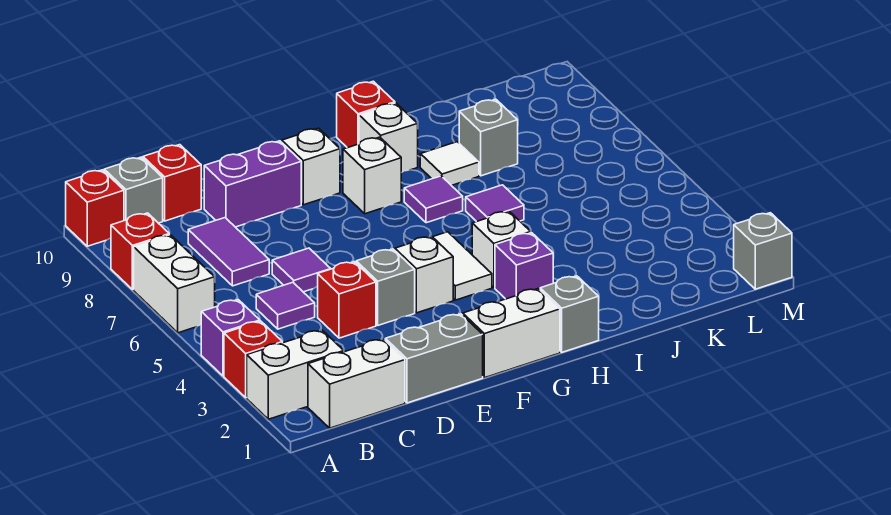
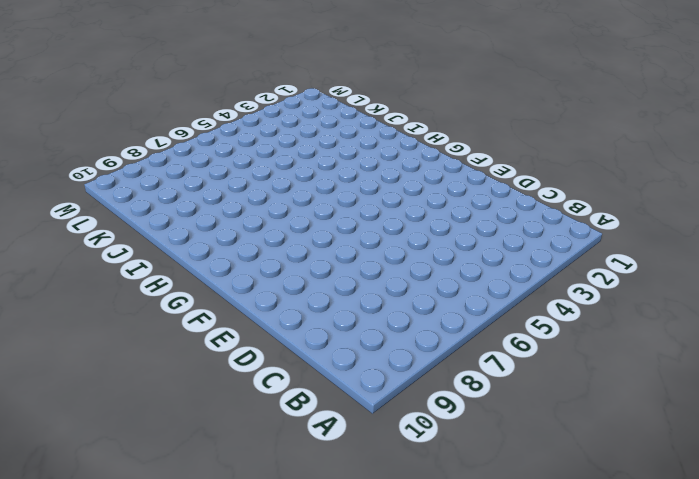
none -> white 1x2 brick [247,330,344,419]
none -> red 1x1 brick [224,321,282,398]
none -> purple 1x1 brick [201,300,260,376]
none -> white 1x2 brick [134,235,215,333]

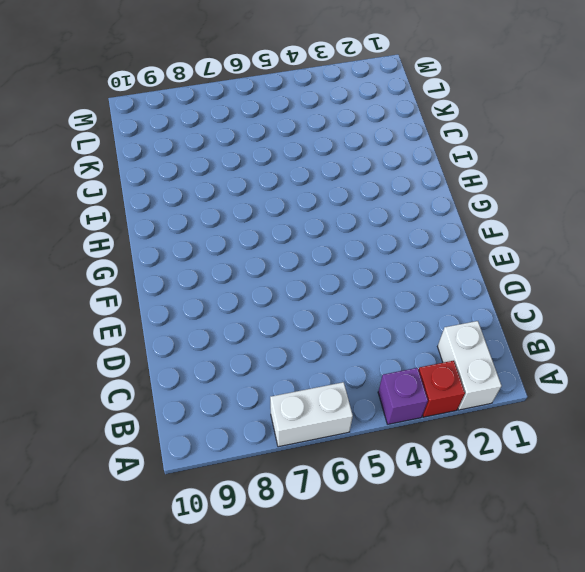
none -> red 1x1 brick [111,213,169,290]
none -> red 1x1 brick [66,170,124,246]
none -> white 1x2 brick [308,339,405,428]
none -> grey 1x1 brick [104,157,163,223]

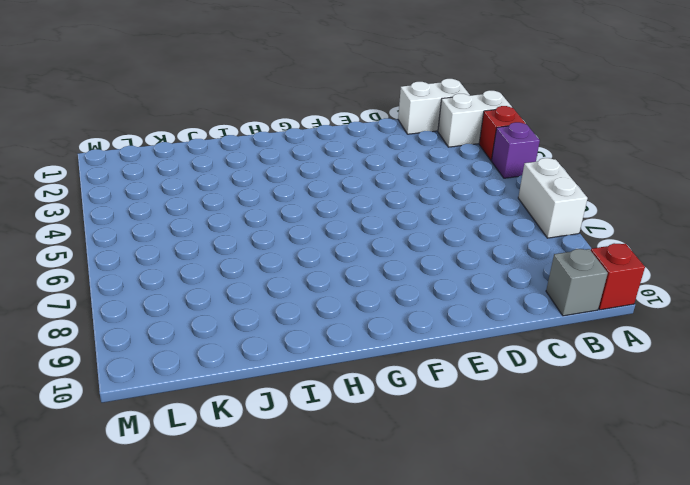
none -> red 1x1 brick [111,213,169,290]
none -> purple 1x1 tile [256,282,315,329]
none -> purple 1x2 tile [188,218,269,286]
none -> red 1x1 brick [143,145,201,221]

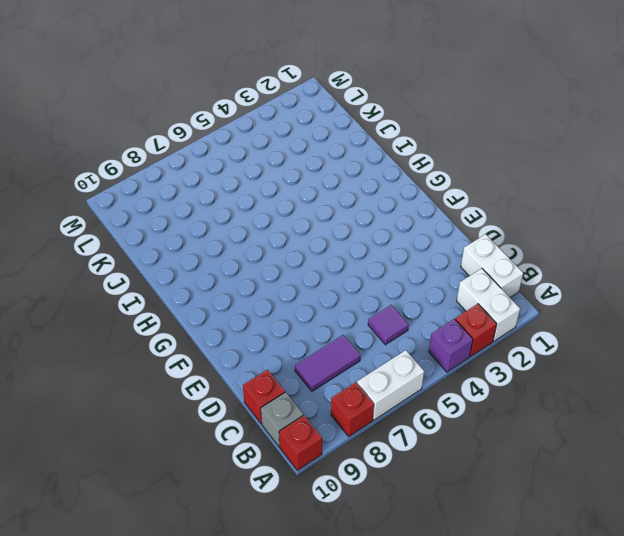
none -> grey 1x2 brick [385,314,483,403]
none -> red 1x1 brick [318,262,376,338]
none -> purple 1x1 tile [272,248,330,292]
none -> purple 1x2 brick [204,141,301,227]

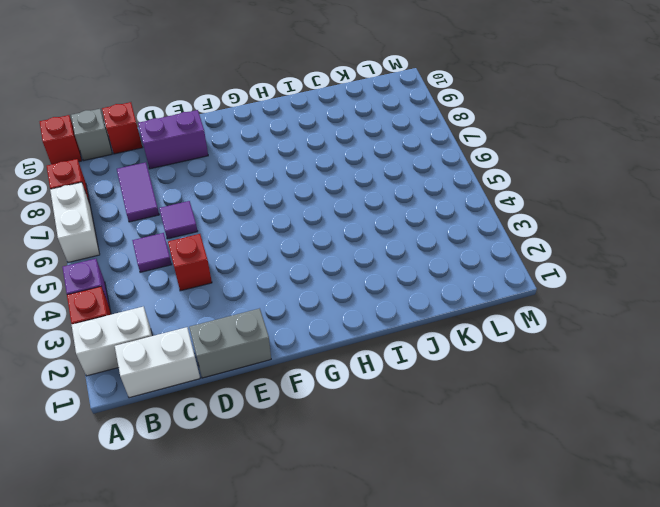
none -> grey 1x1 brick [356,249,415,325]
none -> white 1x2 brick [463,289,560,378]
none -> white 1x1 brick [395,236,453,313]
none -> white 1x1 brick [282,128,340,205]

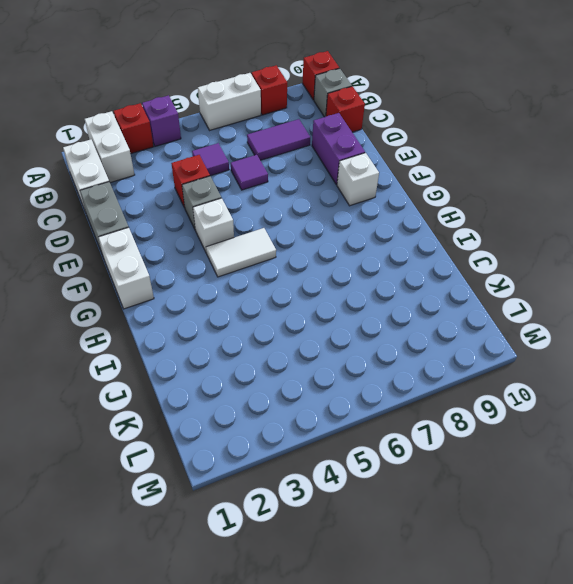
none -> white 1x1 brick [343,137,401,214]
none -> grey 1x1 brick [540,276,599,352]
none -> purple 1x1 brick [495,233,553,299]
none -> white 1x1 brick [472,211,531,288]

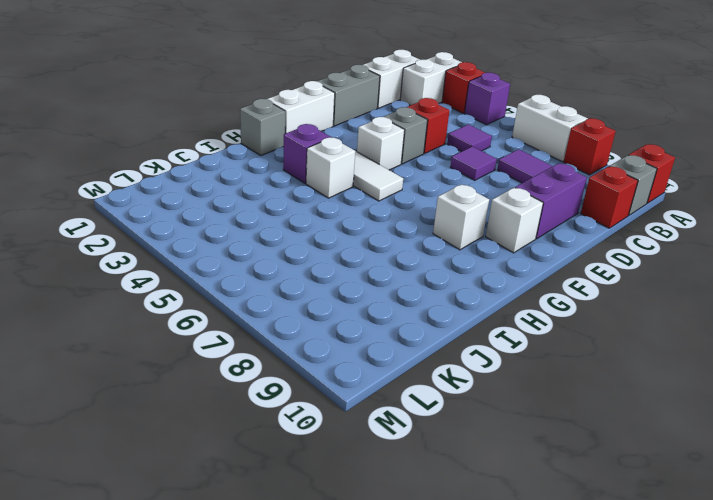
none -> purple 1x1 tile [404,176,463,223]
none -> white 1x1 brick [359,103,418,173]
none -> red 1x1 brick [337,81,395,148]
none -> purple 1x1 tile [466,185,524,222]

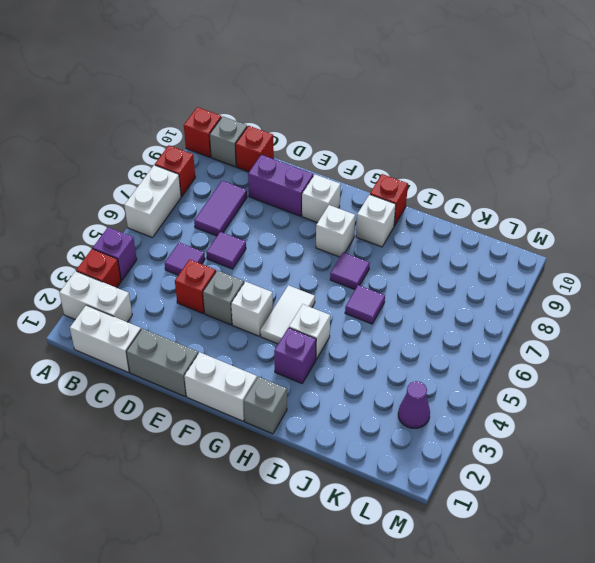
purple 1x1 cone [398,381,430,428] -> none
none -> white 1x1 tile [420,142,479,186]
none -> grey 1x1 brick [459,99,518,176]
none -> grey 1x1 brick [734,213,792,289]

